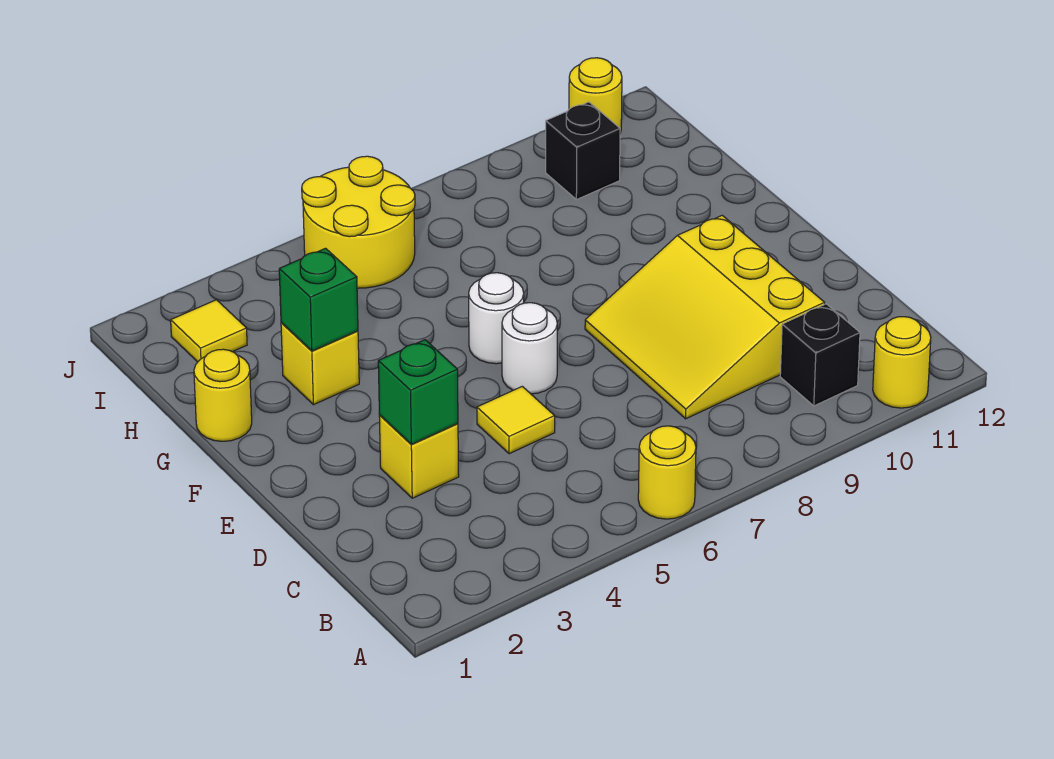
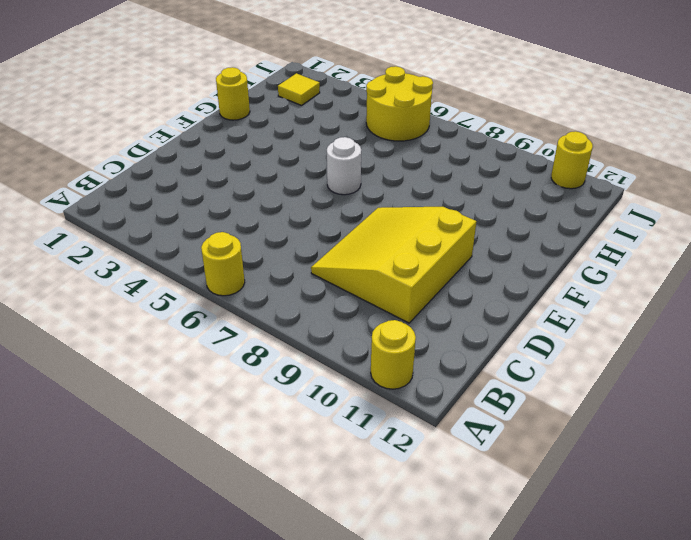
none -> black 1x1 brick [780,304,860,406]
none -> yellow 1x1 brick [379,415,459,498]
none -> yellow 1x1 tile [477,386,555,454]

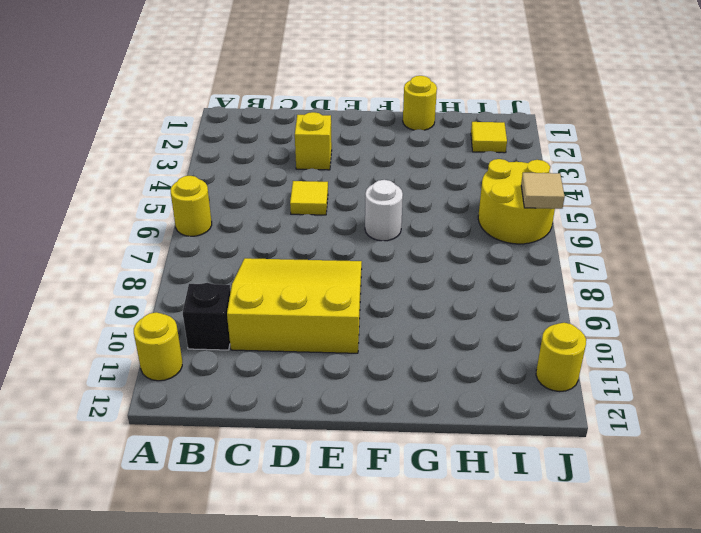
tan 1x1 tile [521,173,565,209] -> none
none -> white 1x1 round brick [502,303,557,394]
none -> yellow 1x1 brick [281,323,359,405]
none -> black 1x1 brick [546,102,620,200]

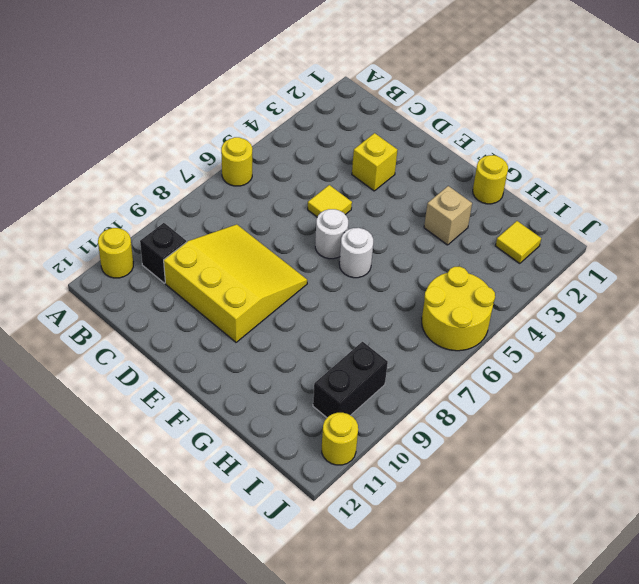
tan 1x1 brick [424,186,472,245] -> yellow 1x1 brick [281,323,359,405]
black 1x2 brick [313,342,388,417] -> black 1x1 brick [546,102,620,200]
none -> green 1x1 brick [378,340,458,444]
none -> green 1x1 brick [279,248,358,351]

